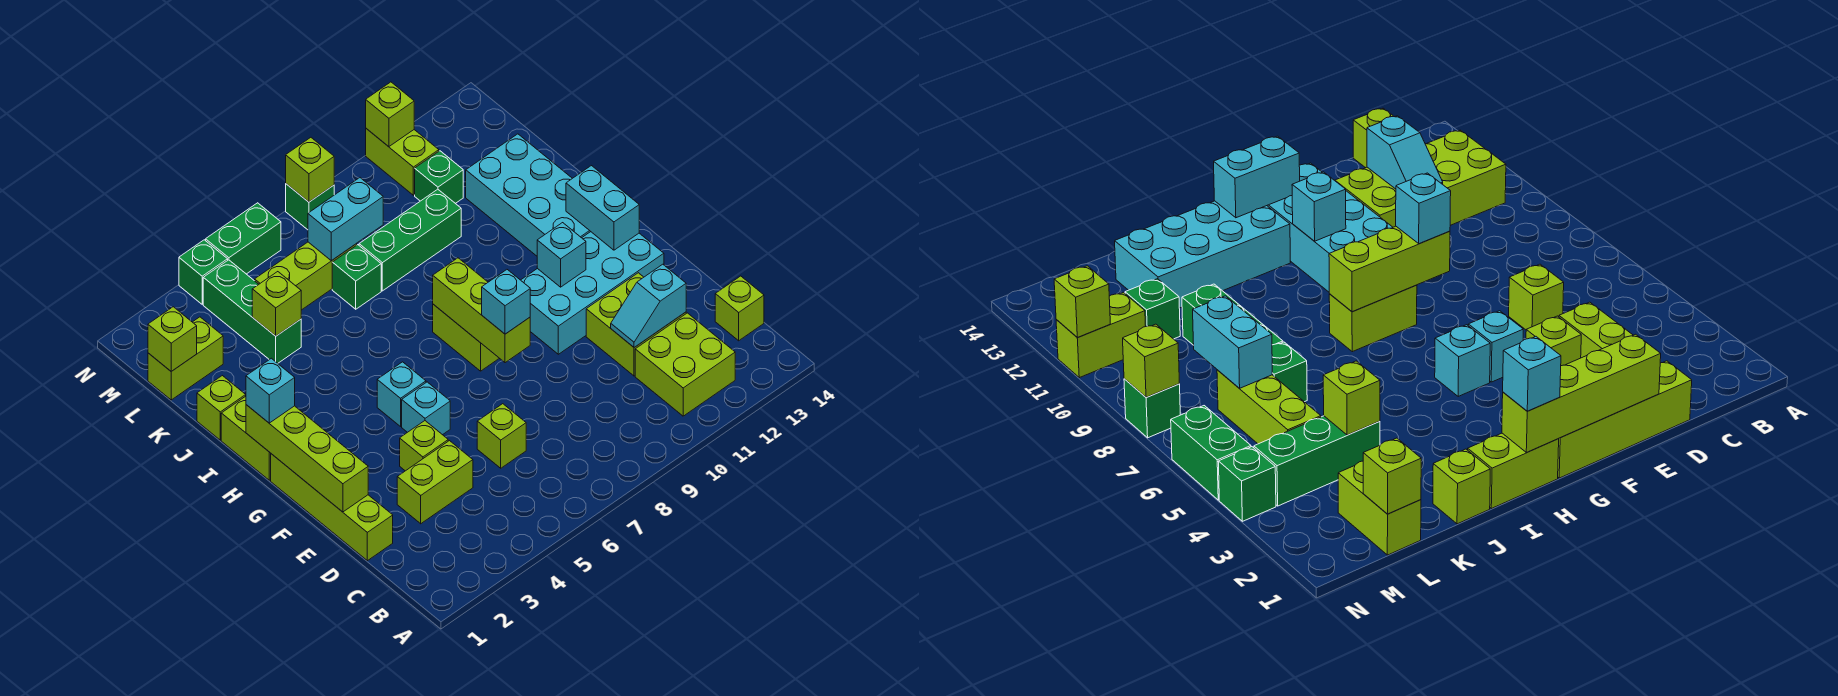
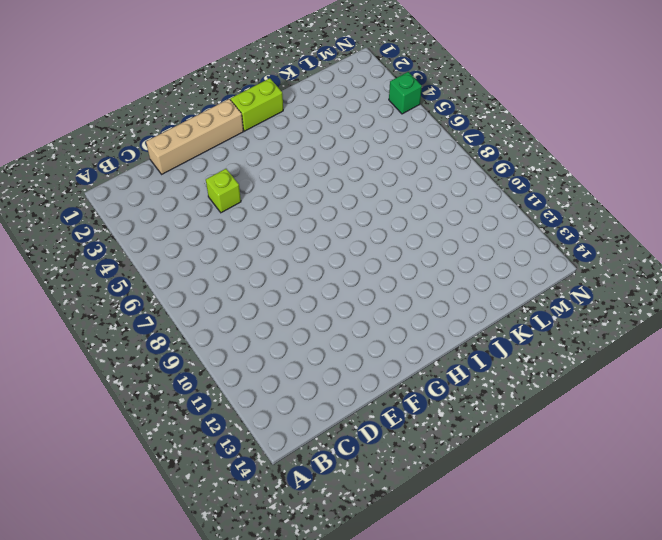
tan 1x4 brick [146,99,244,174] -> lime 1x4 brick [271,454,393,561]
none -> lime 2x2 brick [635,313,735,416]
none -> lime 1x1 brick [715,276,764,341]
none -> lime 1x2 brick [397,441,473,524]
none -> lime 1x1 brick [477,404,526,468]

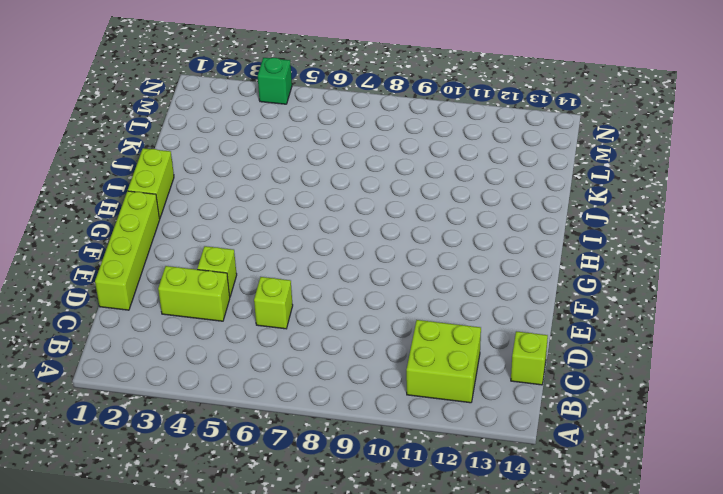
none -> lime 2x2 brick [586,273,686,376]
none -> cyan 1x1 brick [402,382,450,435]
none -> cyan 2x4 brick [521,232,664,354]
none -> cyan 1x1 brick [377,362,426,426]

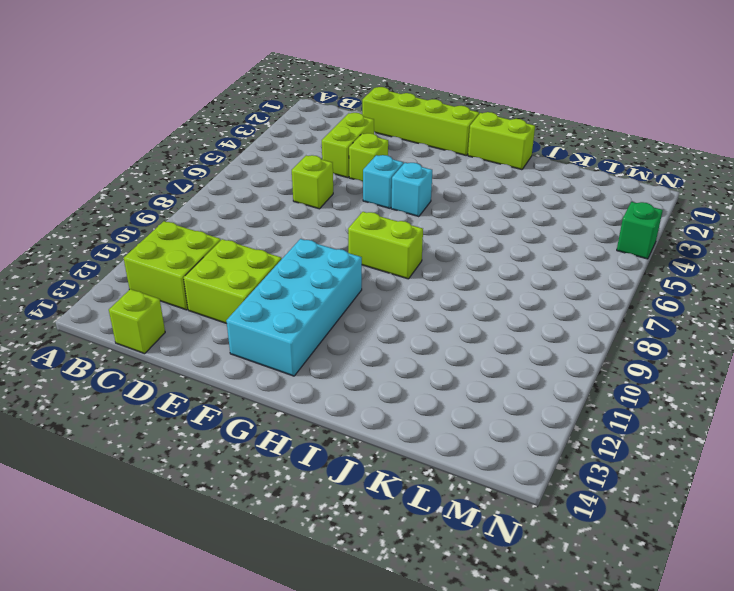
none -> cyan 2x4 brick [466,134,591,256]
none -> lime 1x1 brick [197,376,246,440]
none -> green 1x3 brick [203,260,301,363]
none -> green 1x1 brick [332,245,381,309]

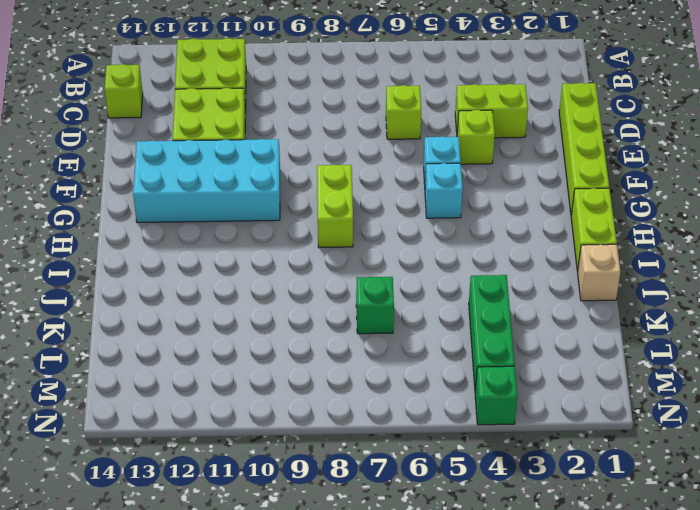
tan 1x1 brick [578,244,620,301] -> lime 1x1 brick [197,376,246,440]
none -> cyan 2x4 brick [466,134,591,256]
none -> green 1x3 brick [359,189,461,291]
none -> lime 1x2 brick [148,317,223,400]
none -> lime 1x3 brick [255,242,357,310]

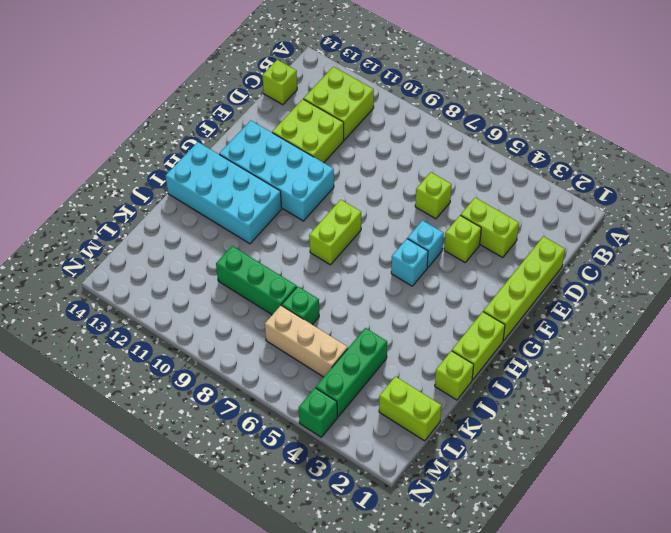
cyan 2x4 brick [166,142,282,244] -> cyan 2x4 brick turned to [466,134,591,256]
tan 1x3 brick [265,305,348,377] -> lime 1x3 brick [255,242,357,310]
none -> green 1x1 brick [415,151,463,203]
none -> lime 1x2 brick [366,129,439,195]
none -> green 1x2 brick [206,203,281,274]
none -> green 1x1 brick [286,184,334,230]

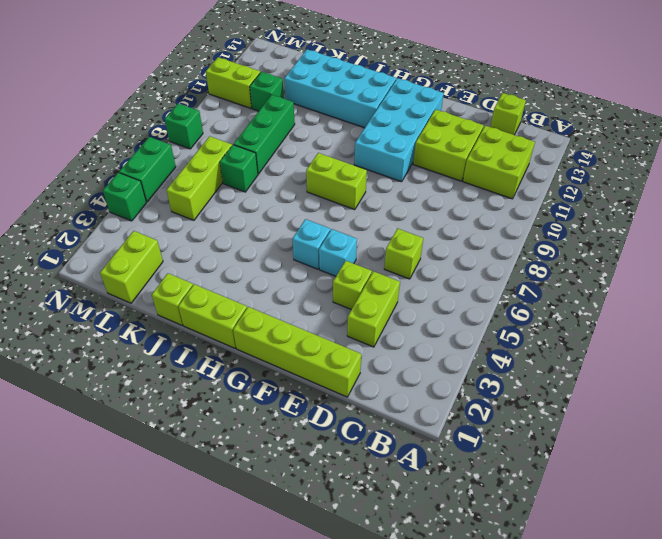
none -> green 1x3 brick [203,260,301,363]
none -> cyan 1x2 slope [611,264,686,348]
none -> lime 1x4 brick [246,405,368,512]
none -> lime 1x3 brick [433,258,530,363]

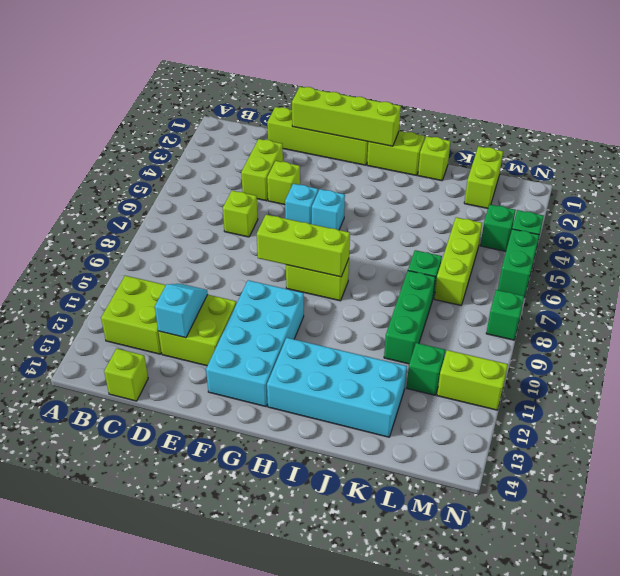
green 1x1 brick [480,204,516,251] -> green 1x3 brick [203,260,301,363]
none -> cyan 1x1 brick [537,223,586,287]
none -> cyan 1x2 brick [566,166,639,250]
none -> lime 1x1 brick [252,272,301,336]
none -> lime 1x1 brick [148,307,197,371]

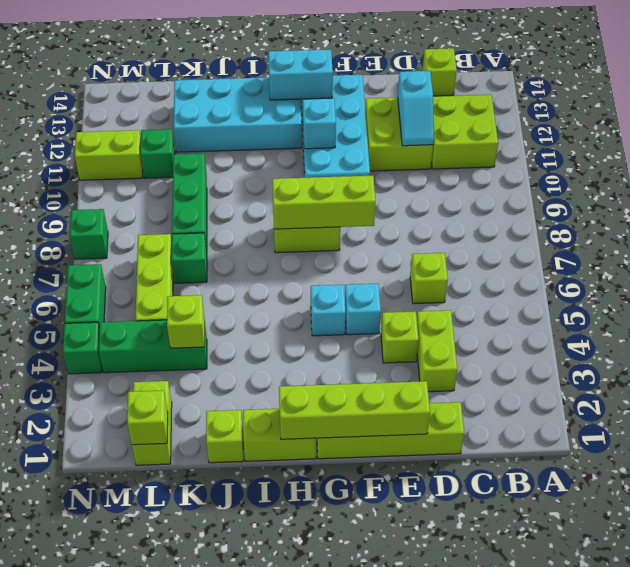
none -> cyan 1x2 brick [308,178,383,261]
none -> lime 1x1 brick [286,138,334,202]
none -> lime 1x1 brick [366,82,414,147]
none -> cyan 1x1 brick [482,270,530,334]

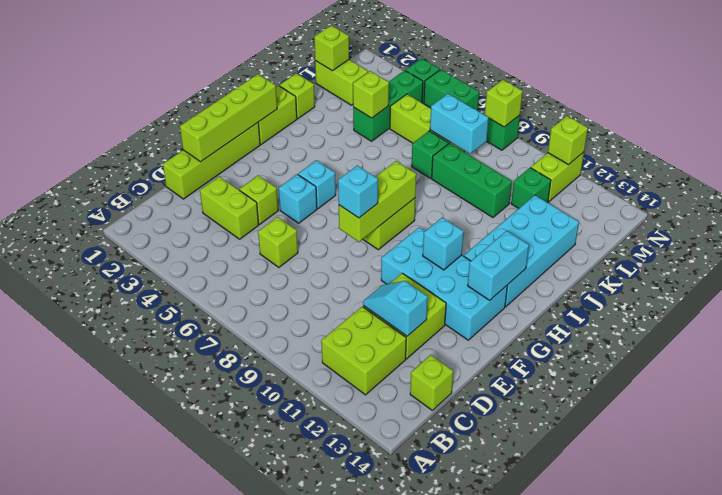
none -> cyan 1x1 brick [246,358,295,423]

